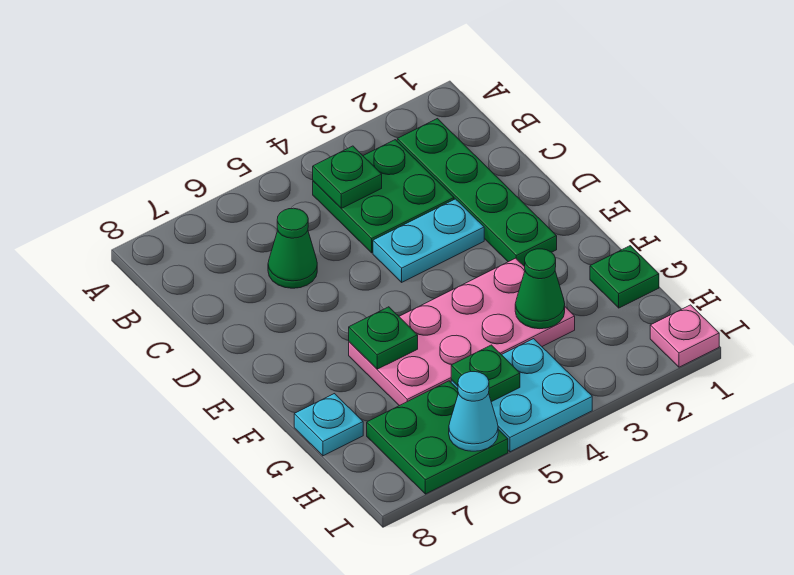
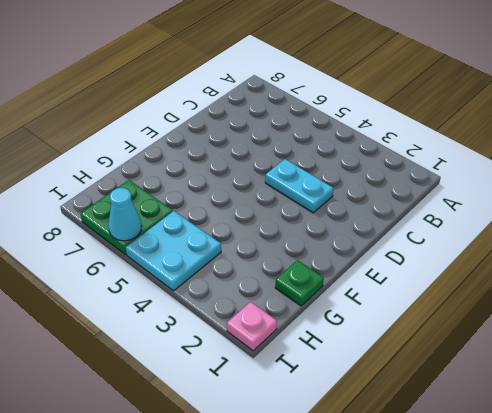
none -> green 1x4 plate [397,119,557,266]
none -> green 2x2 plate [313,140,454,253]
none -> green 1x1 cone [268,208,317,288]

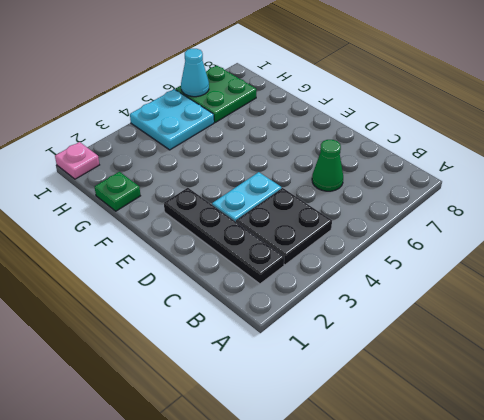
black 1x4 plate [164,188,284,284] -> green 1x4 plate [397,119,557,266]
black 2x2 plate [236,188,332,265] -> green 2x2 plate [313,140,454,253]
none -> pink 2x4 plate [349,258,575,406]
none -> cyan 1x1 plate [294,394,363,456]
none -> green 1x1 plate [313,146,382,208]

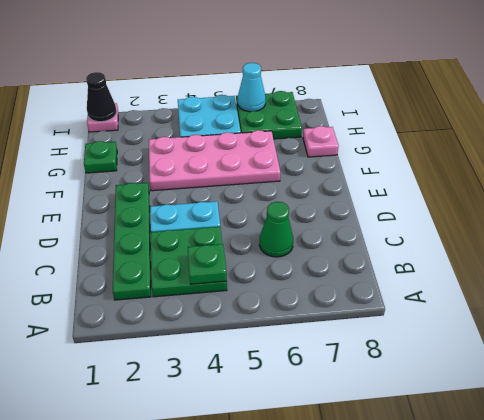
pink 1x1 plate [303,126,339,157] -> cyan 1x1 plate [294,394,363,456]
black 1x1 cone [86,72,117,122] -> none
none -> green 1x1 plate [349,307,418,369]
none -> green 1x1 cone [515,249,565,329]
none -> green 1x1 plate [451,345,520,402]

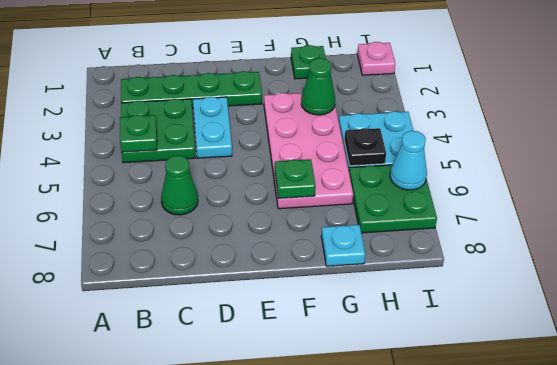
black 1x1 plate [344,128,386,166] -> green 1x1 plate [451,345,520,402]

